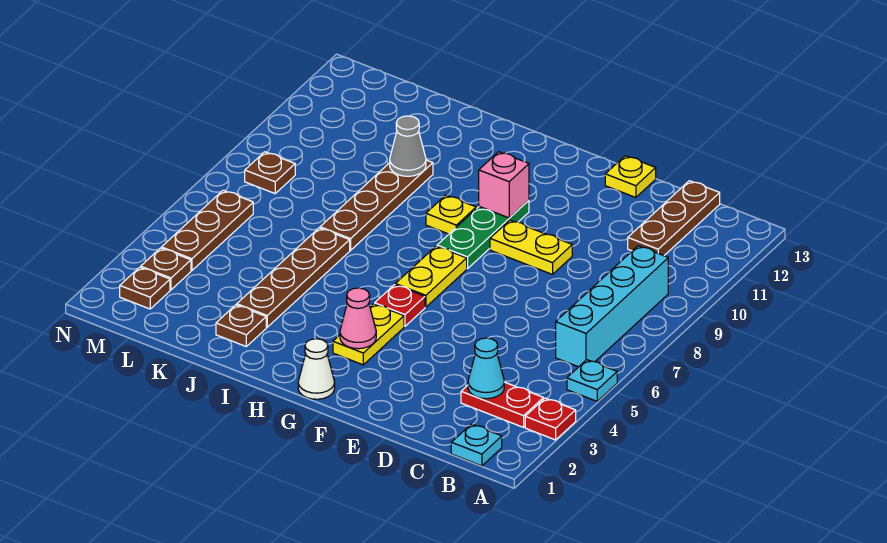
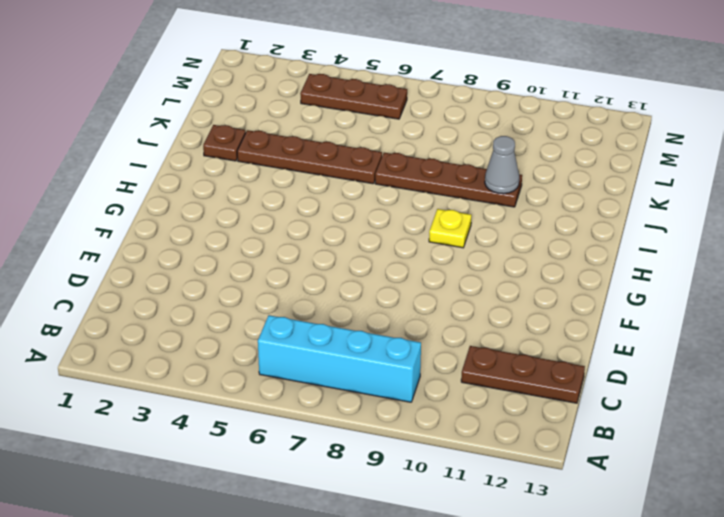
none -> red 1x1 plate [525,398,576,440]
none -> cyan 1x1 plate [567,360,617,401]
none -> cyan 1x1 plate [451,424,502,466]

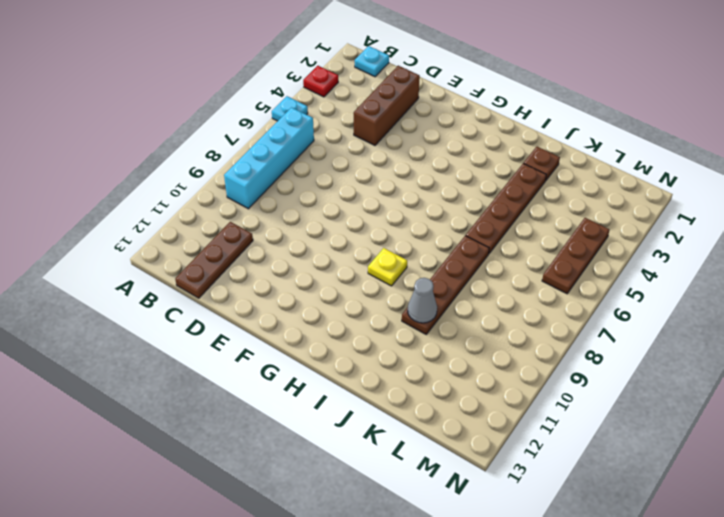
brown 1x3 brick [354,66,420,145] -> none
none -> red 1x2 plate [461,382,543,427]
none -> yellow 1x2 plate [490,220,572,274]
none -> yellow 1x1 plate [605,156,656,198]

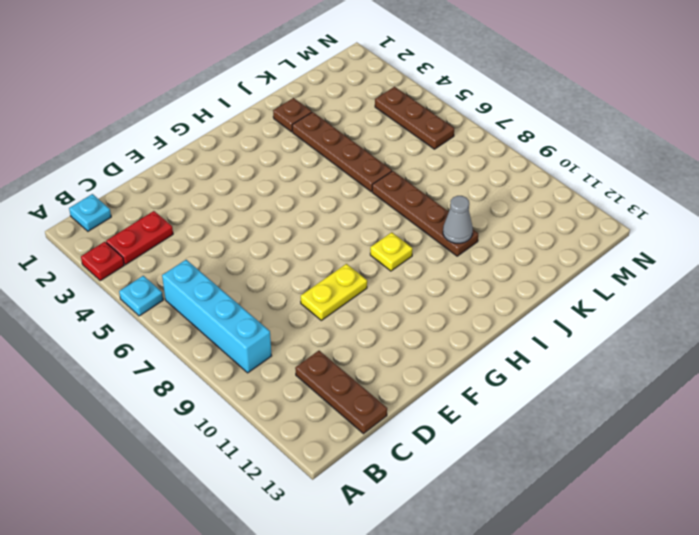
none -> yellow 1x1 plate [605,156,656,198]
none -> white 1x1 cone [298,339,335,399]
none -> yellow 1x2 plate [333,304,404,365]

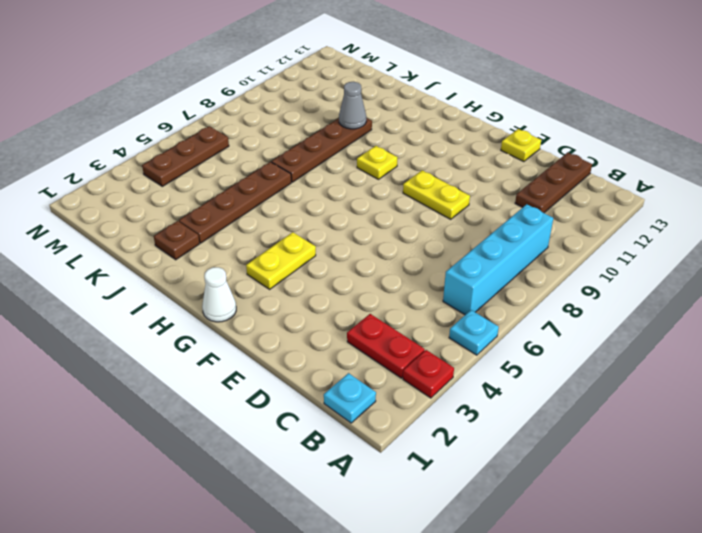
none -> red 1x1 plate [375,285,425,326]
none -> yellow 1x2 plate [395,246,467,307]
none -> green 1x3 plate [437,200,529,269]

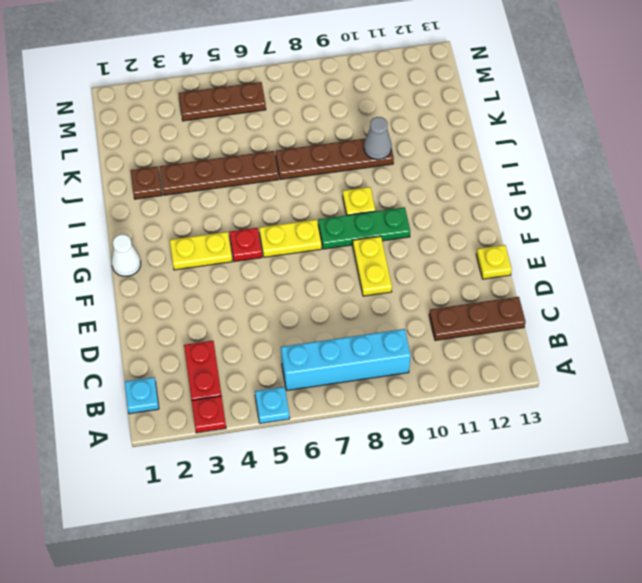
none -> brown 1x1 plate [120,267,170,309]
none -> brown 1x1 plate [141,248,191,290]
none -> brown 1x1 plate [245,152,295,193]

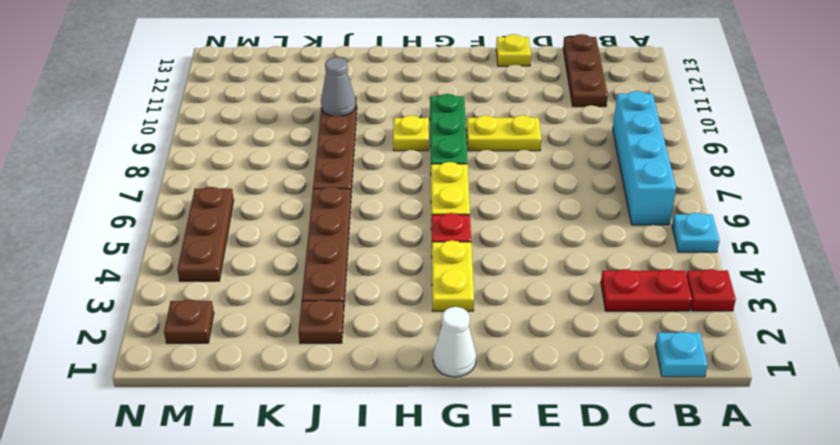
none -> brown 1x1 plate [141,248,191,290]
none -> brown 1x1 plate [245,152,295,193]
none -> cyan 1x1 cone [468,338,504,399]

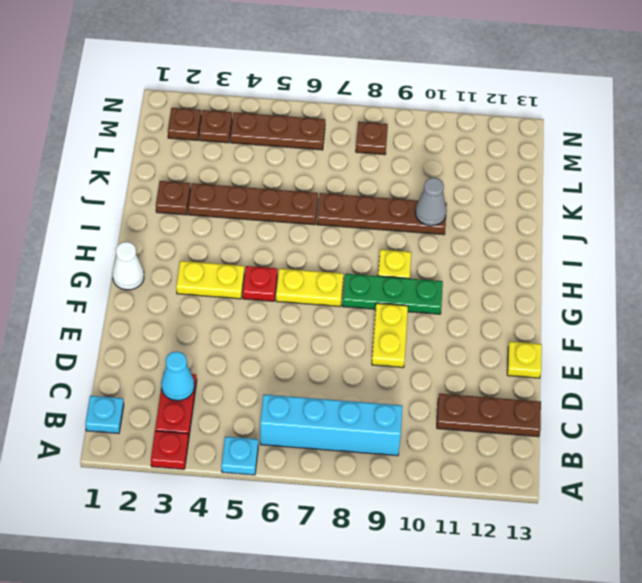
none -> pink 1x1 cone [340,288,376,349]
none -> pink 1x1 brick [479,152,529,218]

